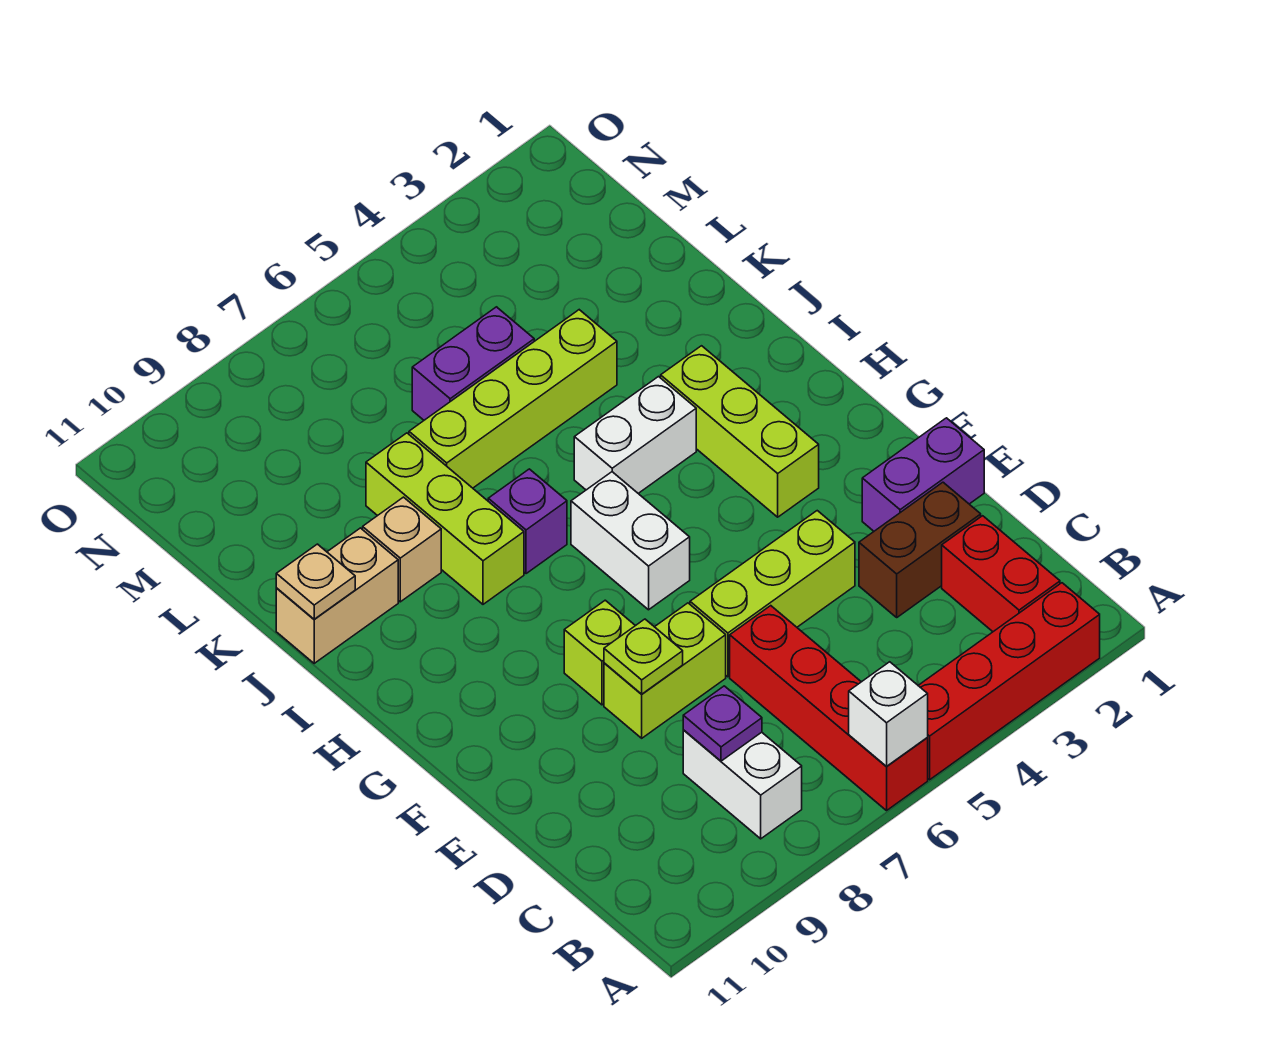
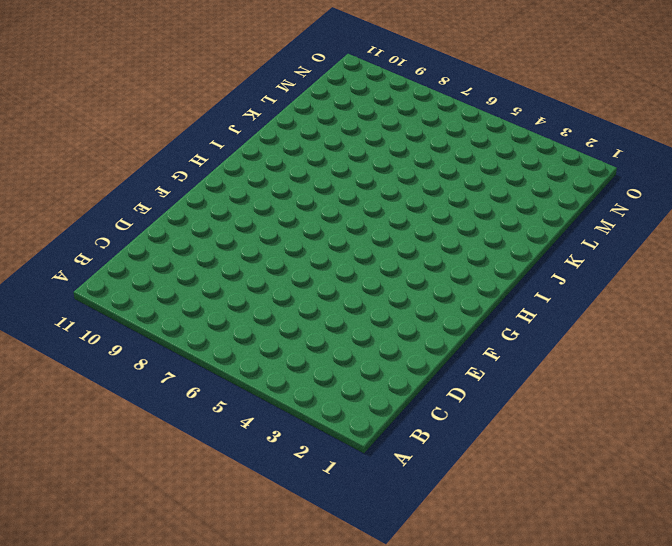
none -> red 1x4 brick [918,583,1100,780]
none -> red 1x4 brick [730,606,928,811]
none -> red 1x2 brick [942,516,1060,632]

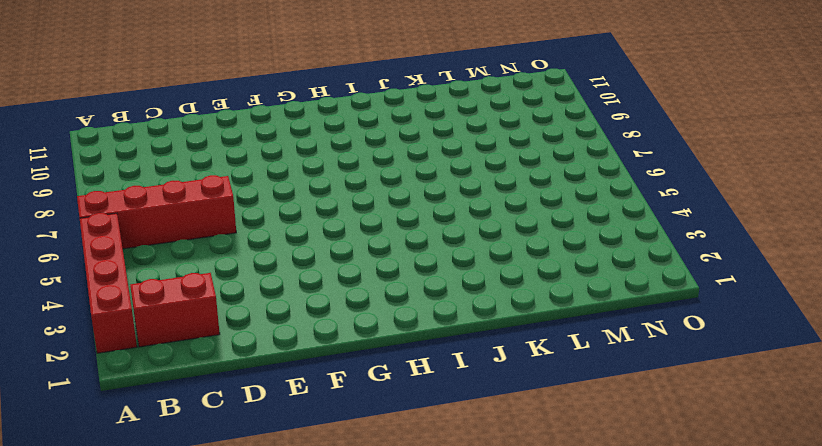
none -> white 1x2 brick [683,730,802,839]
none -> brown 1x2 brick [859,482,981,617]
none -> purple 1x2 brick [862,418,984,531]

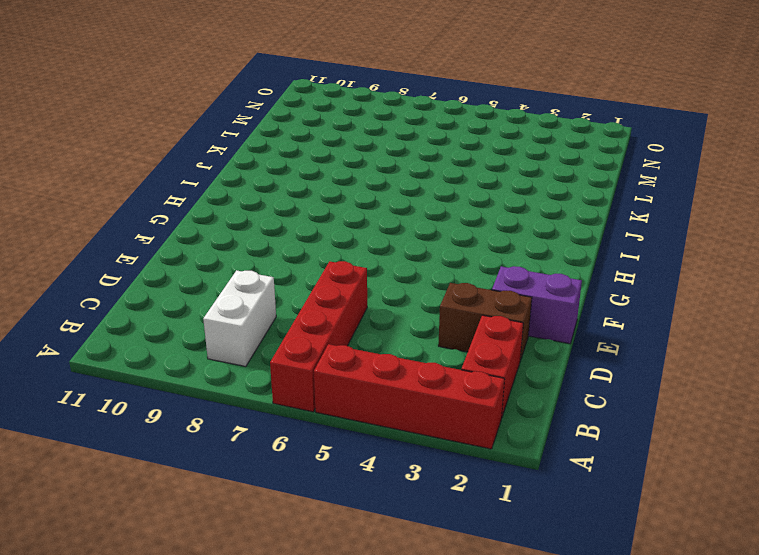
none -> lime 1x3 brick [690,511,855,677]
none -> lime 1x2 brick [604,603,726,738]
none -> lime 1x1 brick [564,600,635,705]

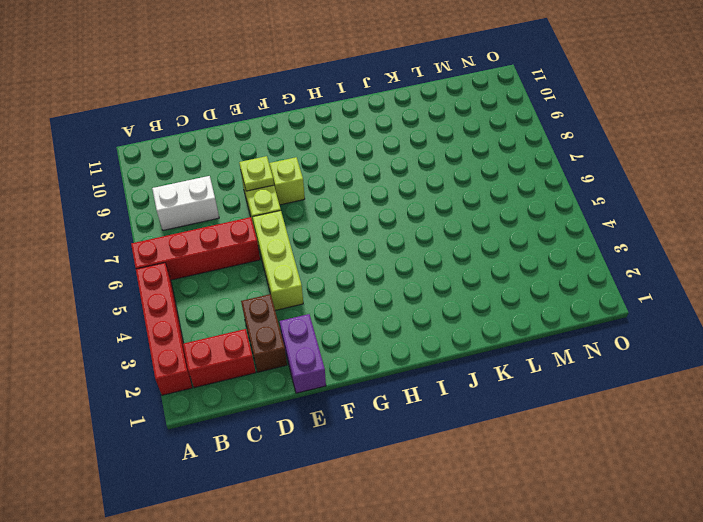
none -> lime 1x3 brick [661,346,819,517]
none -> white 1x2 brick [571,472,690,610]
none -> white 1x2 brick [574,377,696,493]

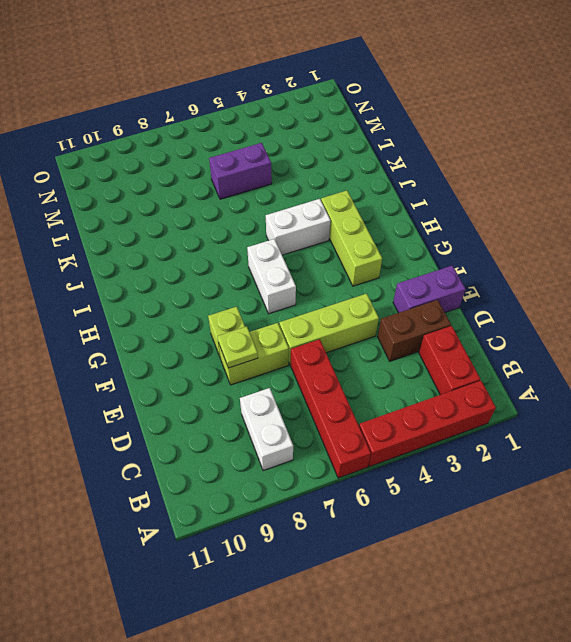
none -> purple 1x1 brick [488,469,567,574]
none -> lime 1x3 brick [366,433,524,604]
none -> tan 1x1 brick [363,497,441,602]

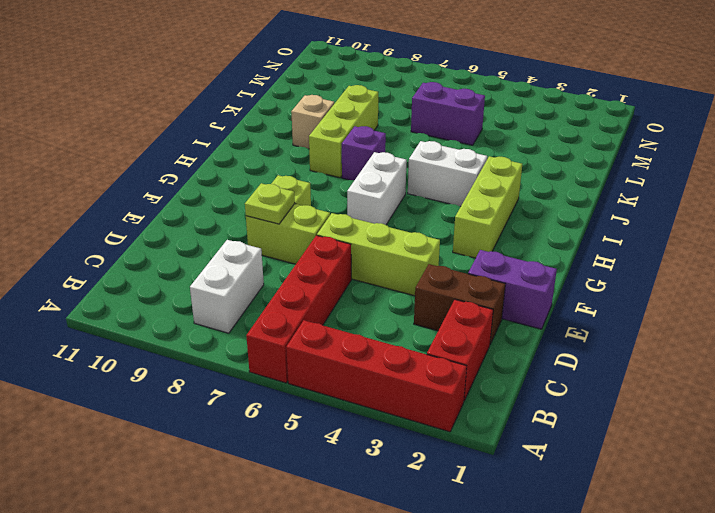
none -> tan 1x2 brick [276,528,398,663]
none -> lime 1x4 brick [409,310,617,488]
none -> white 1x1 brick [849,662,928,766]

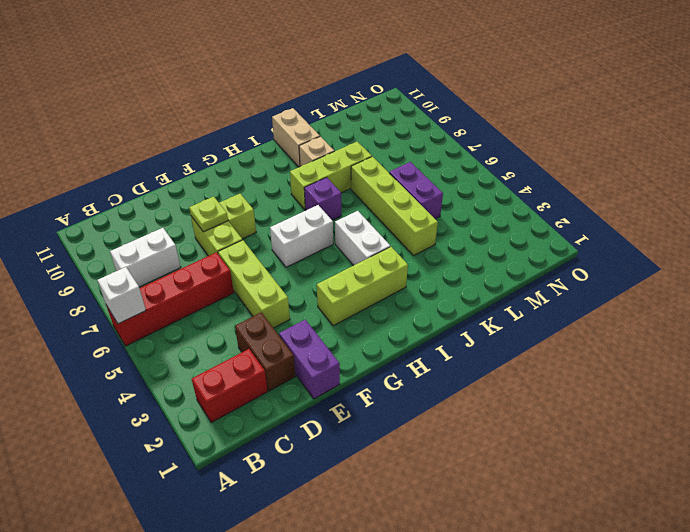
none -> red 1x4 brick [918,583,1100,780]
none -> purple 1x1 plate [683,686,762,761]
none -> tan 1x1 plate [276,544,355,619]

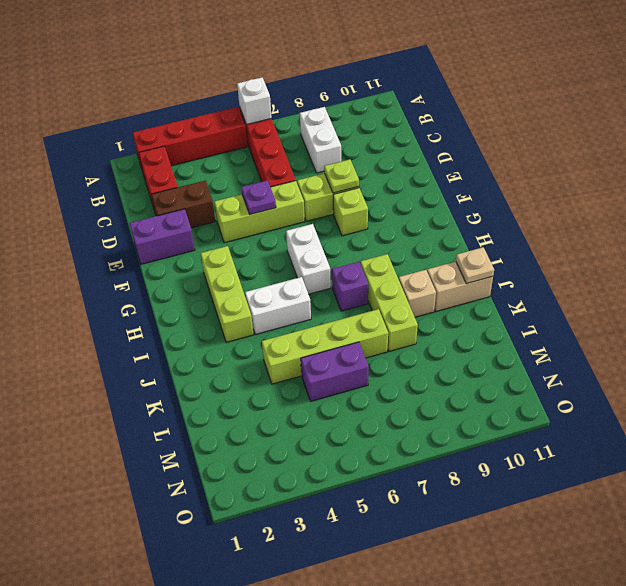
purple 1x1 plate [241,180,276,215] -> purple 1x1 plate moved to [683,686,762,761]

